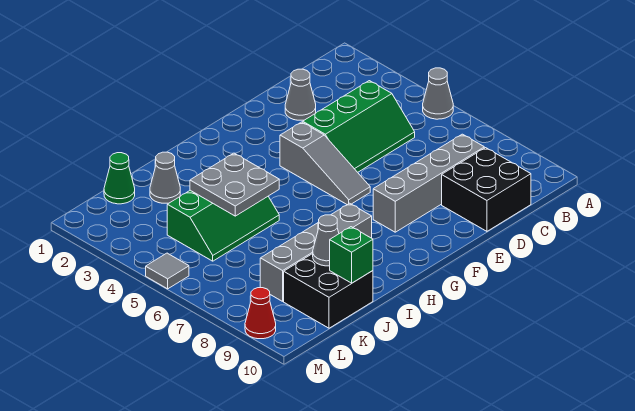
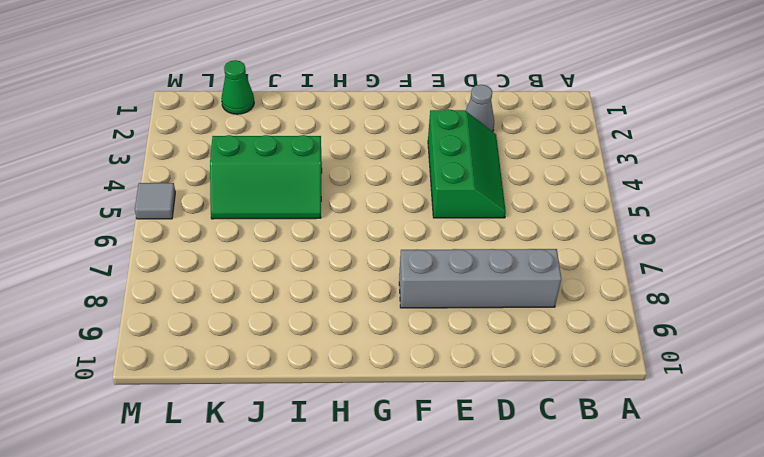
green 2x3 slope [428,109,506,218] -> green 2x3 slope turned to [303,81,415,172]
none -> grey 1x1 cone [423,68,453,119]
none -> black 2x2 brick [442,148,531,231]
none -> grey 1x3 slope [280,122,370,205]

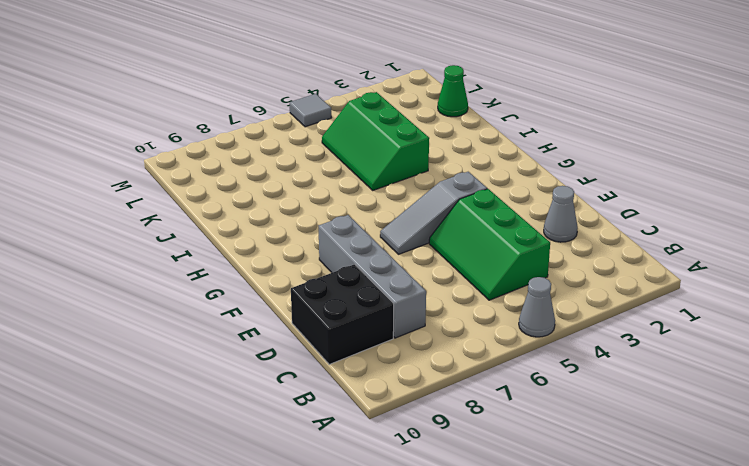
none -> grey 1x4 brick [260,203,372,301]
none -> grey 1x1 cone [150,152,180,203]
none -> black 2x2 brick [284,254,373,328]

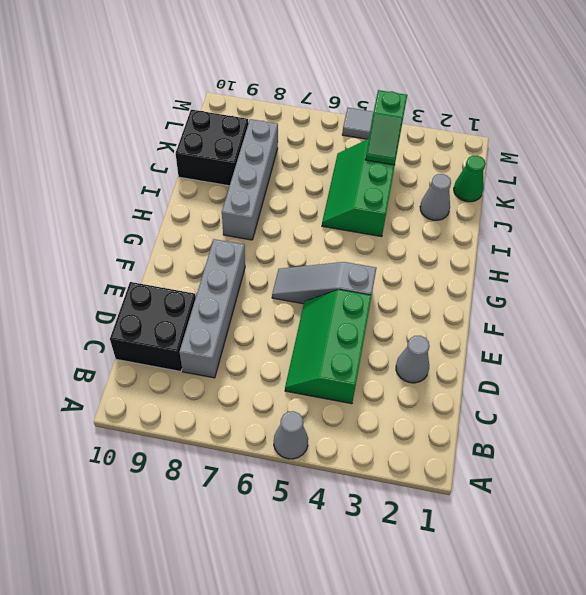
green 1x2 slope [365,90,407,165] -> none
none -> red 1x1 cone [245,288,276,339]
none -> grey 2x2 plate [190,153,279,216]
none -> grey 1x1 cone [313,215,339,266]

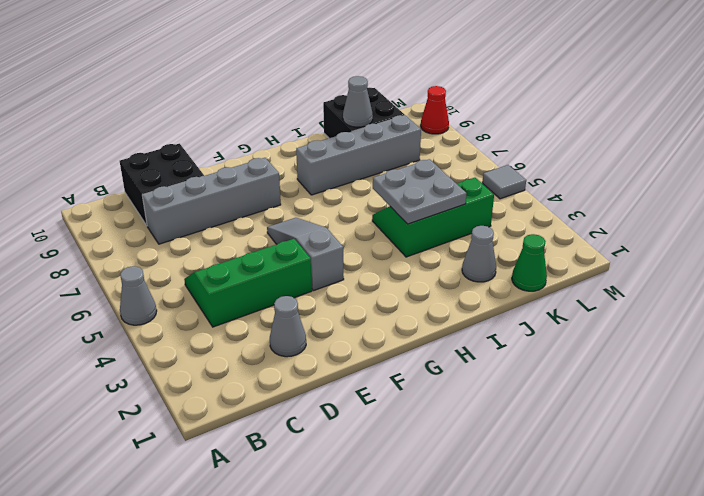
none -> green 1x1 brick [330,227,373,283]

